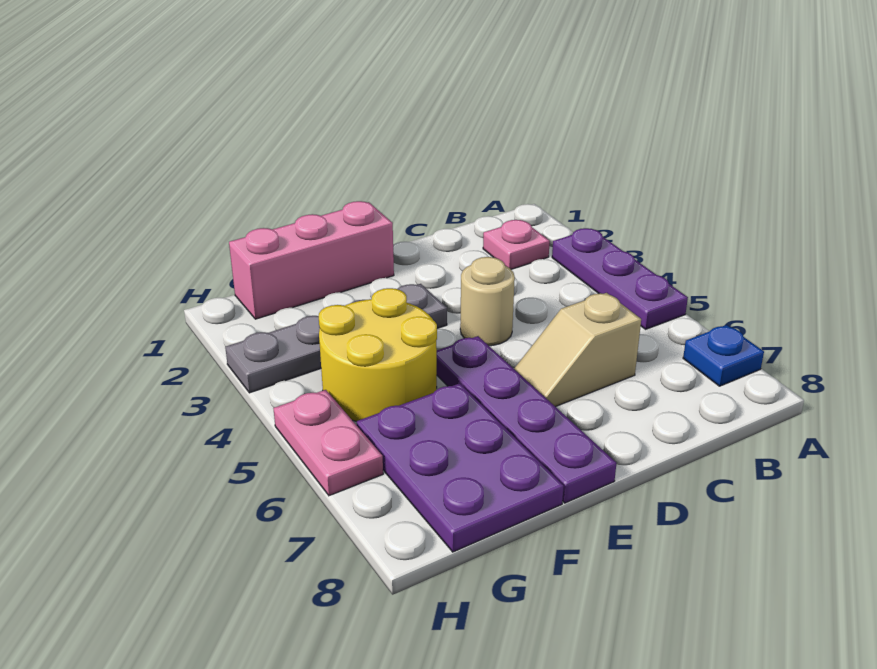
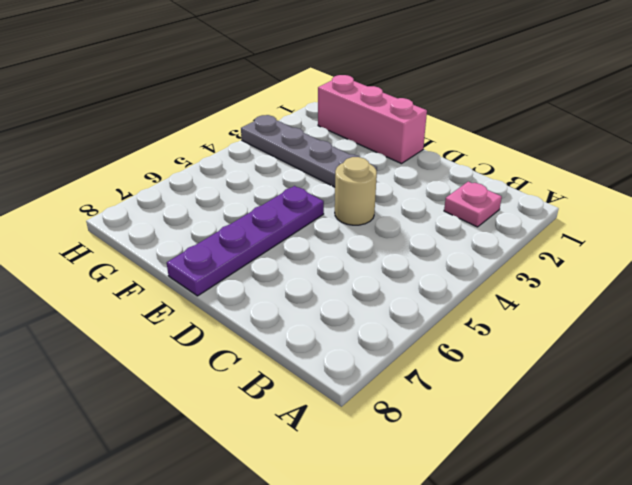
none -> purple 1x3 plate [552,228,688,329]
none -> blue 1x1 plate [683,325,764,386]

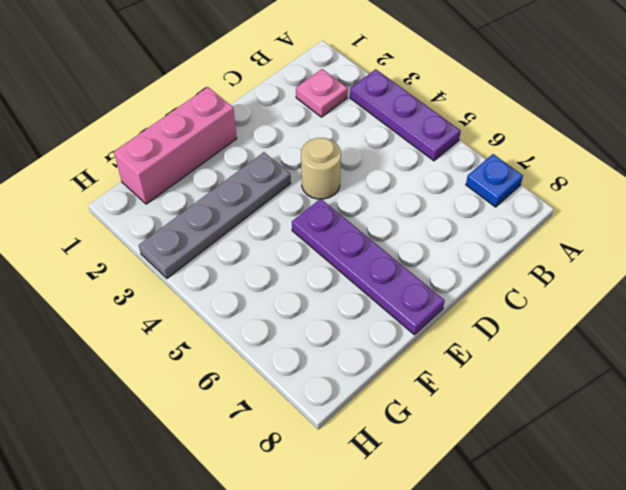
none -> tan 1x2 slope [514,293,641,407]
none -> yellow 2x2 round brick [319,288,437,421]

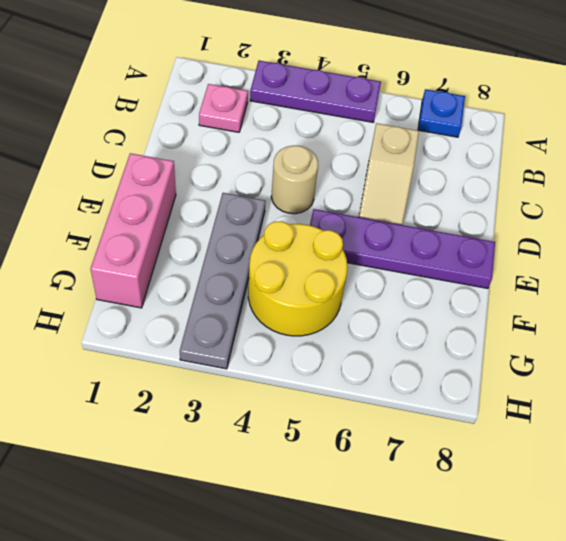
none -> purple 2x3 plate [357,383,564,552]
none -> pink 1x2 plate [273,390,383,496]

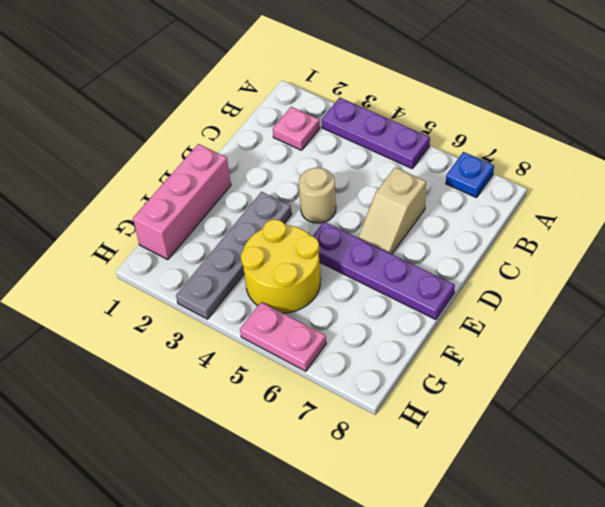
none -> purple 2x3 plate [357,383,564,552]

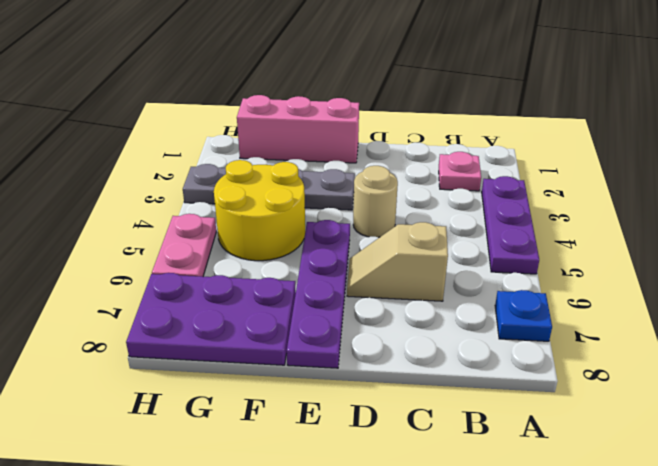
purple 2x3 plate [126,273,296,365] -> purple 2x3 plate turned to [357,383,564,552]

